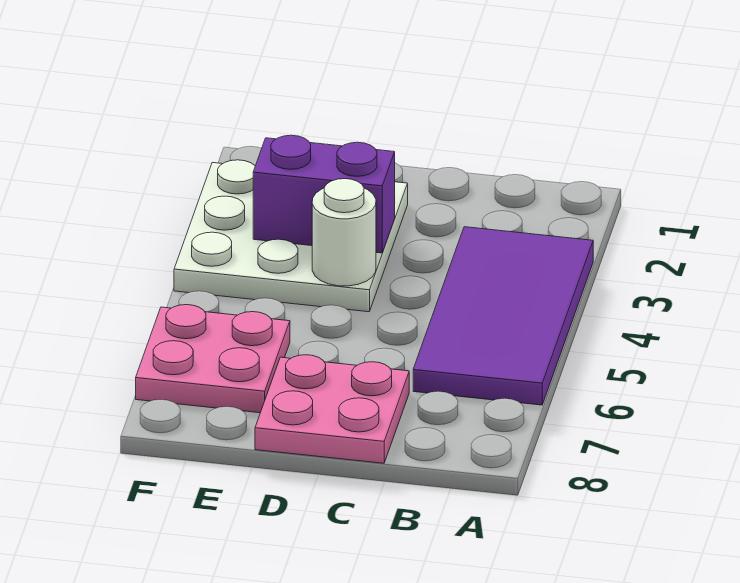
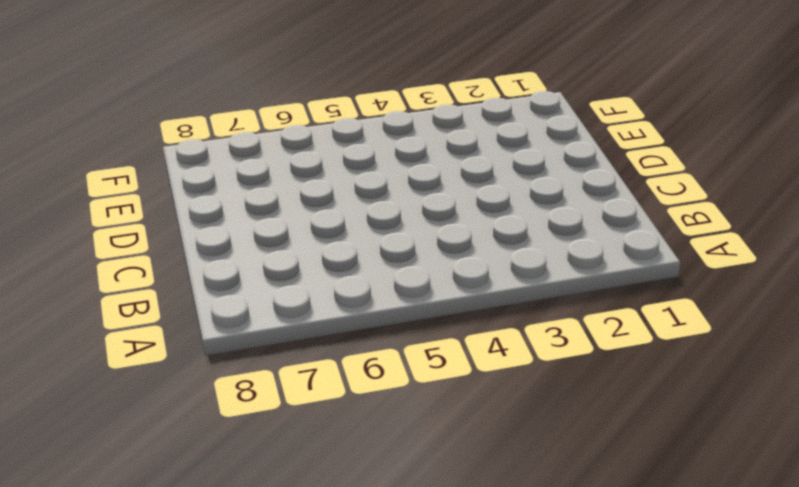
none -> purple 2x4 tile [413,227,593,405]
none -> pink 2x2 plate [255,355,409,463]

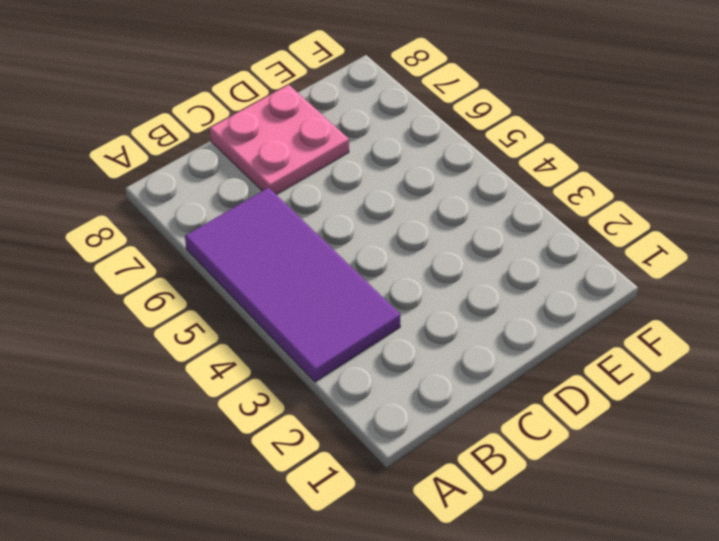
none -> white 3x3 plate [174,160,408,312]
none -> pink 2x2 plate [136,305,290,413]

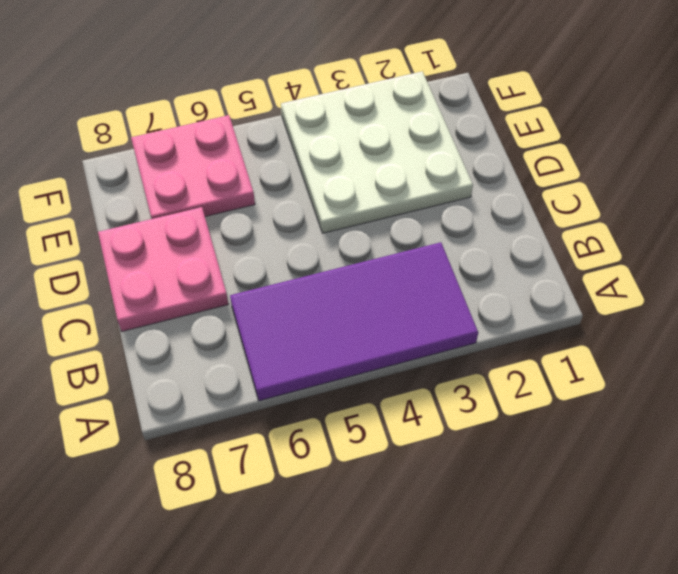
none -> purple 1x2 brick [253,135,395,253]
none -> white 1x1 round brick [312,179,376,286]

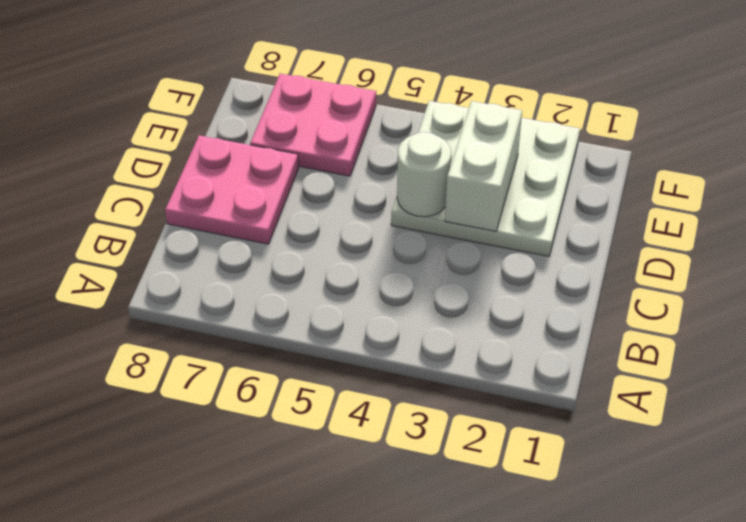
white 1x2 brick [445,101,522,231] -> purple 1x2 brick [253,135,395,253]
none -> purple 2x4 tile [413,227,593,405]

